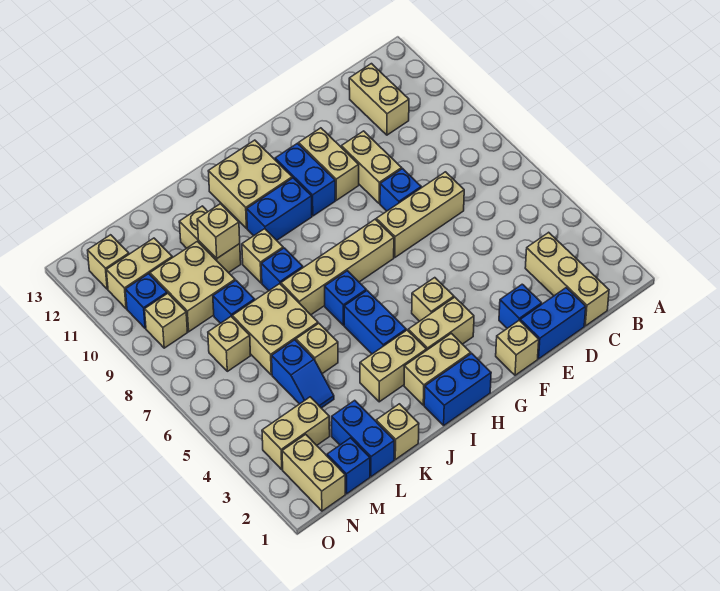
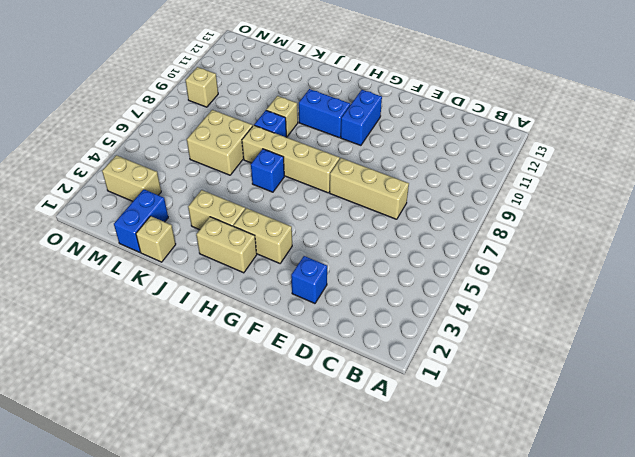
none -> tan 1x3 brick [525,232,609,326]
none -> tan 1x2 brick [349,64,409,135]
none -> blue 1x2 brick [520,288,586,359]
none -> blue 1x1 brick [380,169,421,211]

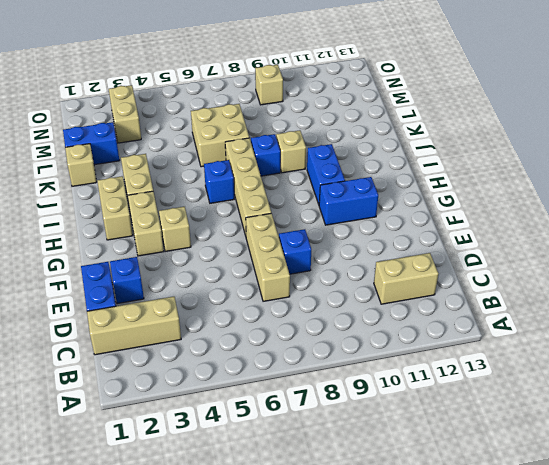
none -> tan 1x2 brick [341,131,402,203]
none -> tan 1x1 brick [496,320,539,375]
none -> tan 1x2 brick [299,128,359,200]
none -> blue 1x2 brick [424,353,491,425]

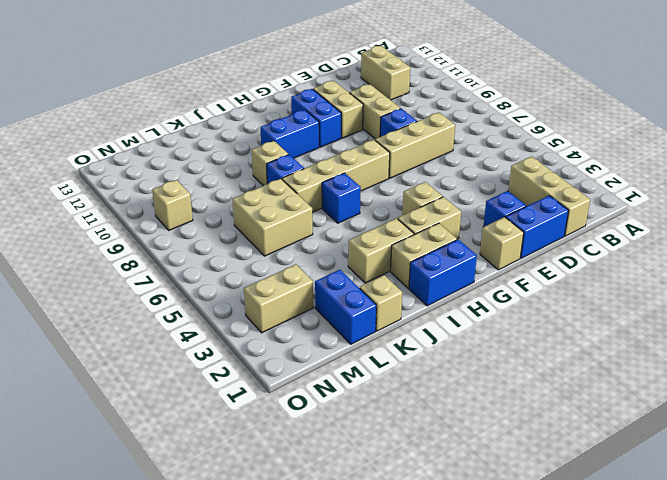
none -> tan 2x2 brick [208,140,292,228]
none -> blue 1x2 brick [344,291,406,354]
none -> tan 1x1 brick [296,323,338,374]
none -> tan 1x2 brick [179,206,241,273]

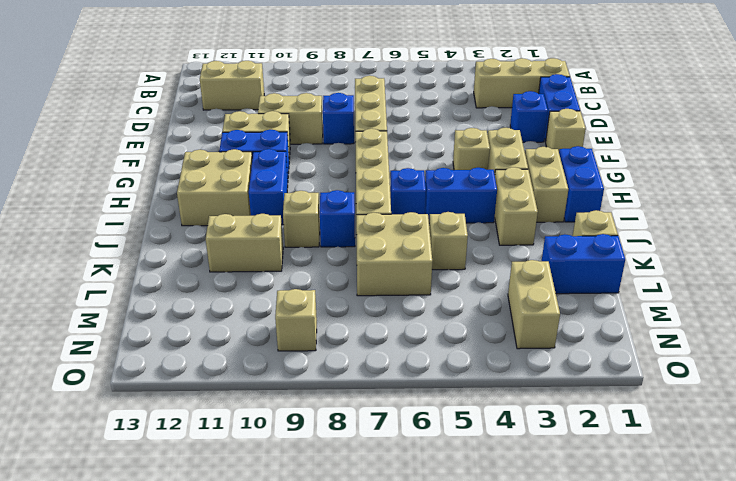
none -> blue 1x2 slope [272,340,334,408]
none -> blue 1x1 brick [213,281,255,323]
none -> tan 2x2 brick [150,241,235,332]
none -> blue 1x1 brick [327,438,370,494]

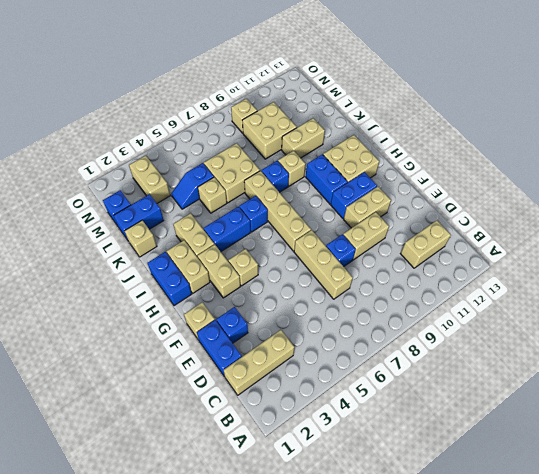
none -> blue 1x1 brick [213,281,255,323]
none -> tan 1x1 brick [208,317,251,371]
none -> tan 1x2 brick [106,238,172,309]
none -> tan 1x2 brick [282,434,345,511]

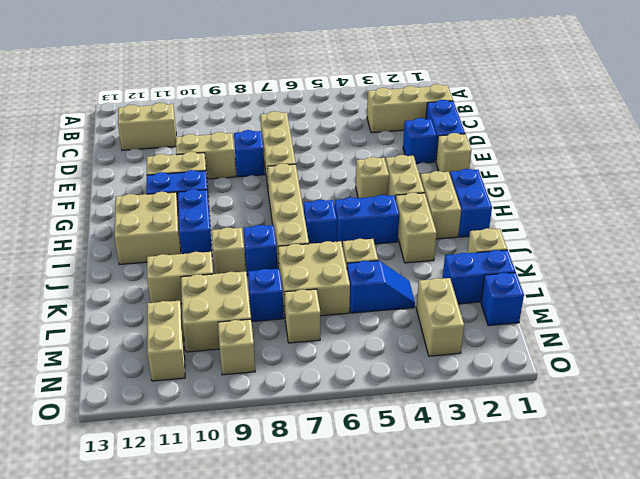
none -> tan 1x2 brick [282,434,345,511]
none -> blue 1x1 brick [125,274,167,328]
none -> tan 1x1 brick [88,235,129,289]
none -> tan 1x1 brick [197,204,240,258]

